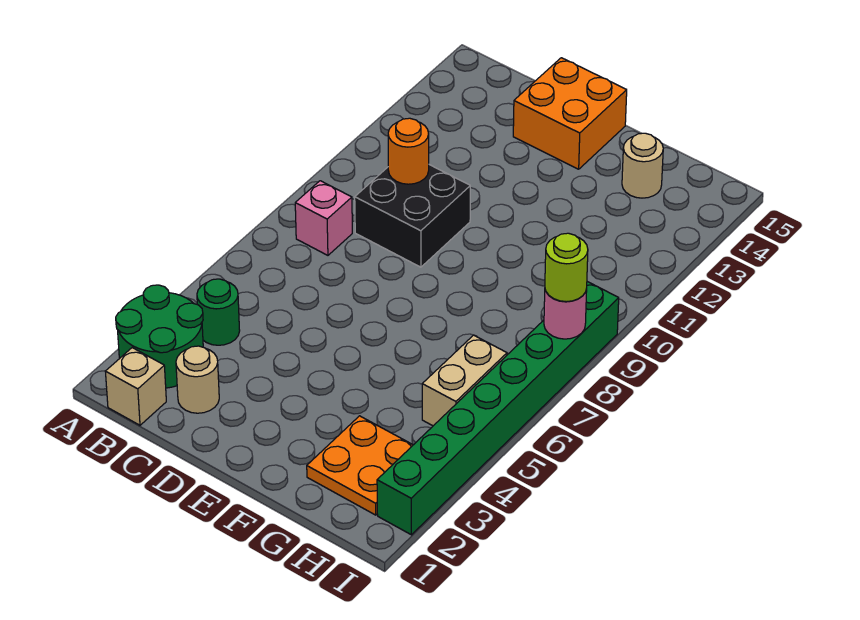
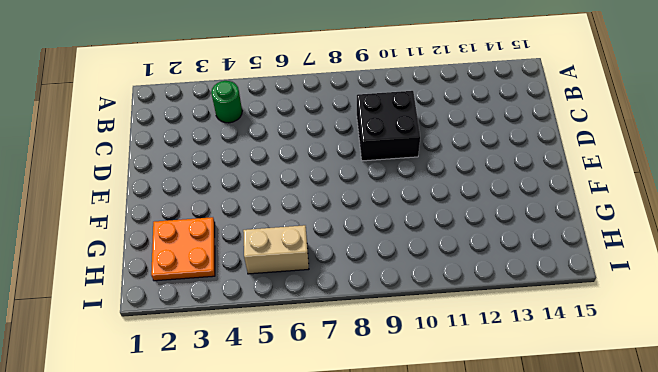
none -> green 2x2 round brick [116,285,203,388]
none -> tan 1x1 brick [105,348,166,425]
none -> pink 1x1 brick [295,181,352,255]

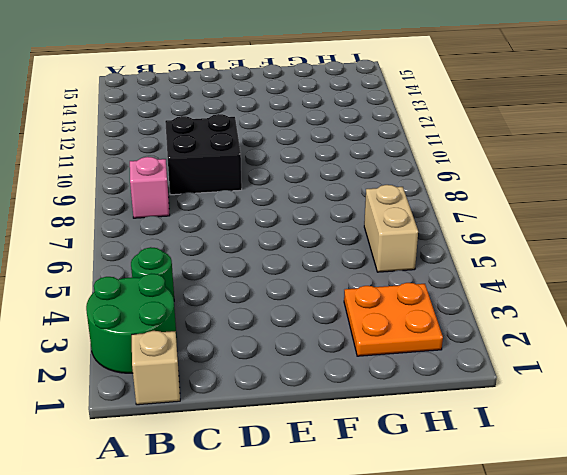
none -> tan 1x1 round brick [176,346,219,413]
none -> orange 2x2 brick [513,58,627,169]
none -> tan 1x1 round brick [622,133,663,198]

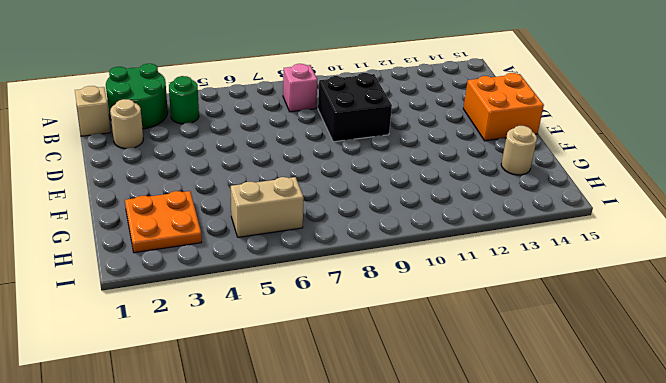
none -> green 1x8 brick [377,282,619,535]
none -> orange 1x1 round brick [388,118,429,184]
none -> pink 1x1 round brick [544,289,587,339]

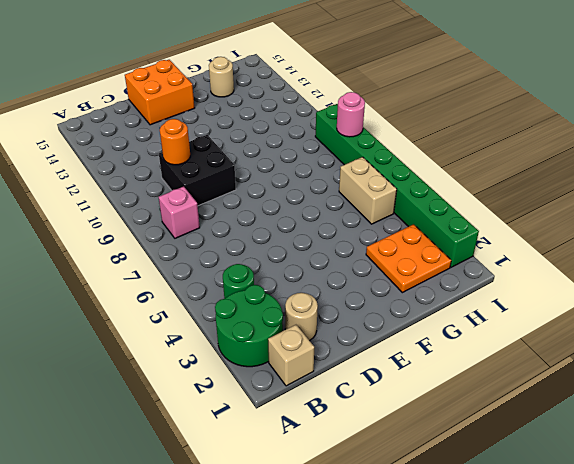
none -> lime 1x1 round brick [545,233,588,302]

